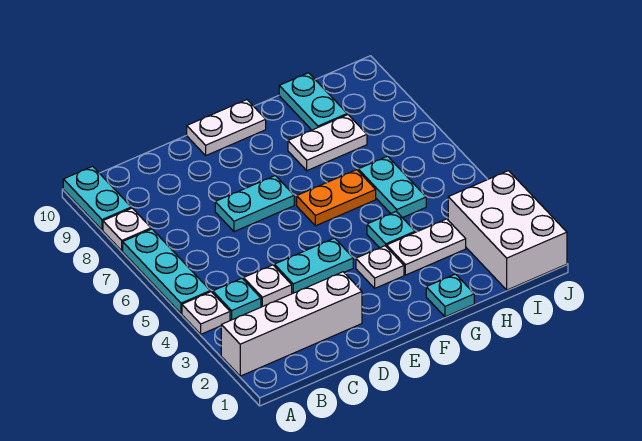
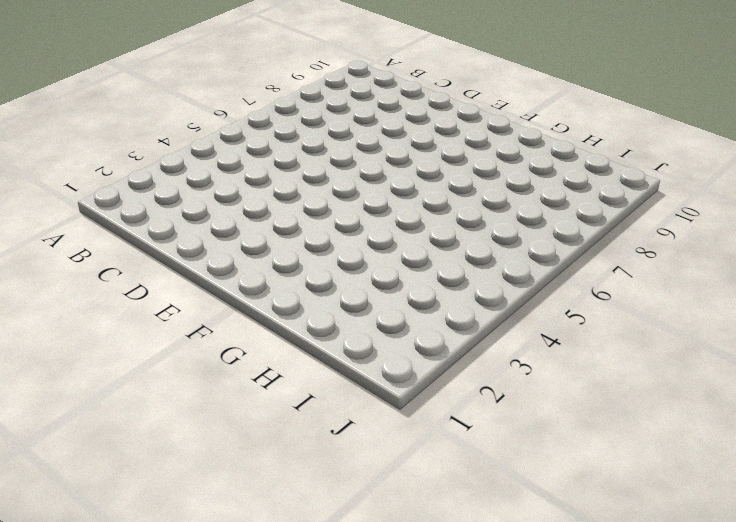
none -> white 1x4 brick [221,272,362,376]
none -> white 1x1 plate [182,292,230,334]
none -> cyan 1x3 plate [123,229,210,313]

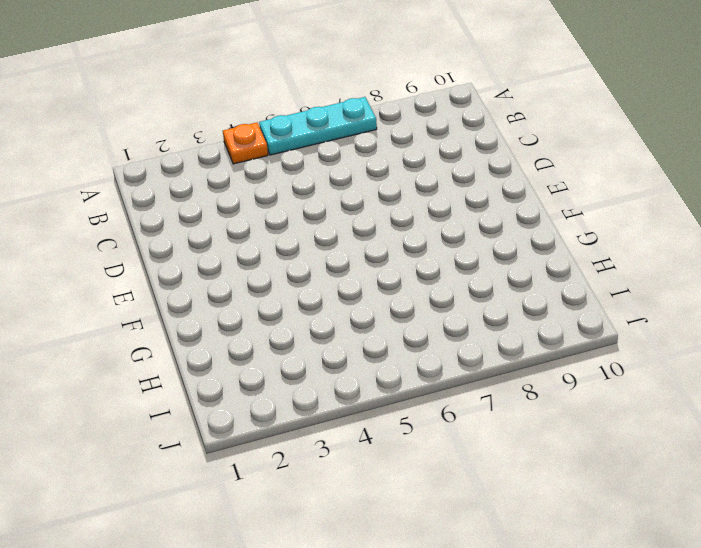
orange 1x1 plate [223,123,268,164] -> white 1x1 plate [182,292,230,334]
none -> white 1x4 brick [221,272,362,376]
none -> white 1x1 plate [103,208,151,251]
none -> cyan 1x2 plate [63,166,131,230]

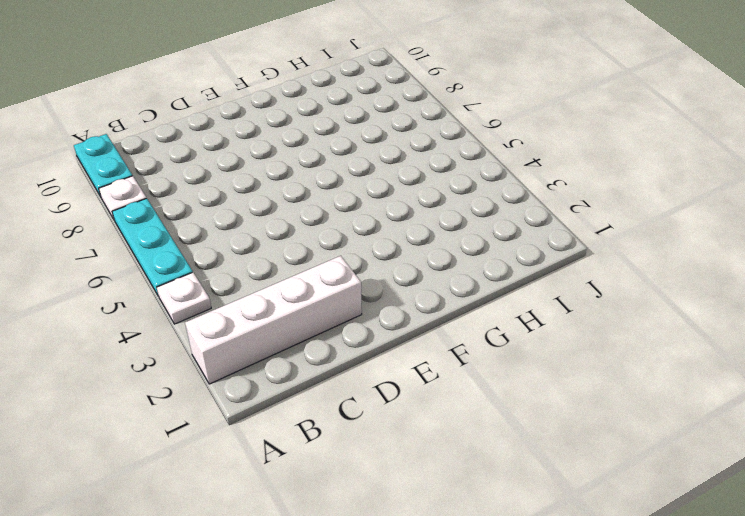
none -> cyan 1x1 plate [213,278,261,320]
none -> white 1x1 plate [244,265,292,307]
none -> cyan 1x2 plate [274,238,353,294]

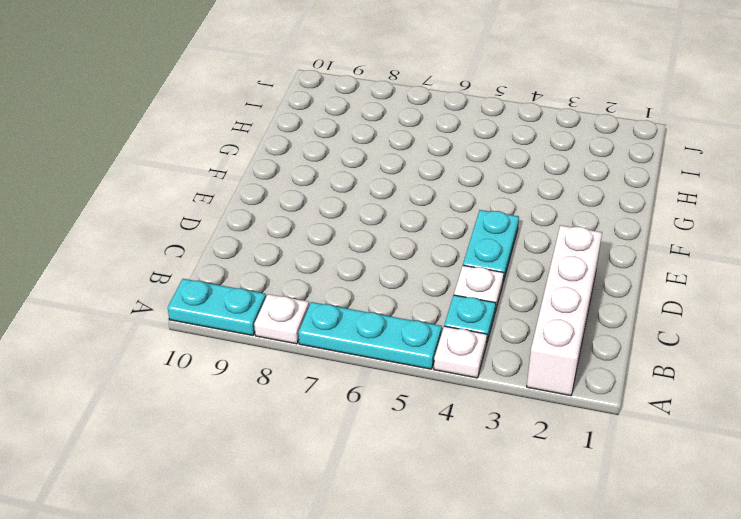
none -> cyan 1x2 plate [215,176,294,232]
none -> white 1x2 plate [187,100,266,155]
none -> white 1x1 plate [356,246,404,288]

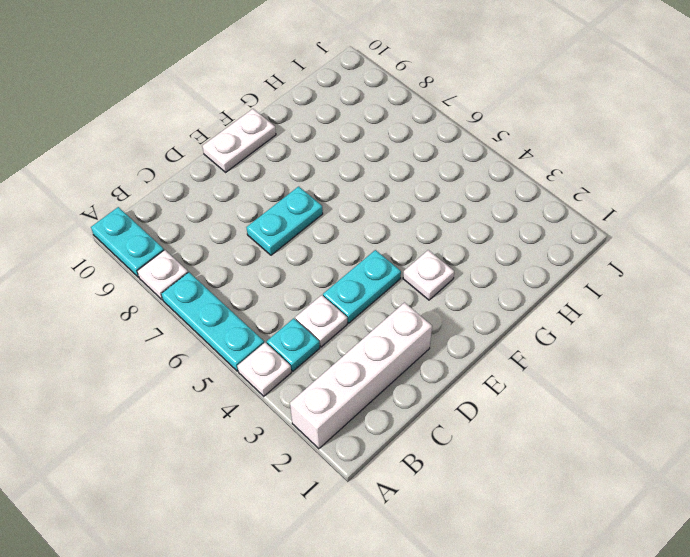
none -> orange 1x2 plate [297,170,376,226]
none -> cyan 1x1 plate [426,274,474,317]
none -> white 1x2 plate [387,219,466,275]

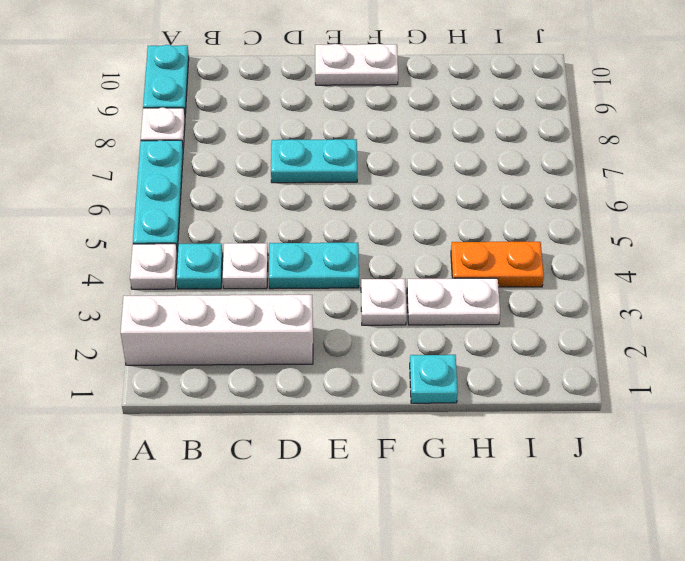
orange 1x2 plate [451,242,544,287] -> orange 1x2 plate moved to [297,170,376,226]
none -> cyan 1x1 plate [367,212,415,248]
none -> white 1x2 plate [288,115,367,171]
none -> cyan 1x2 plate [358,156,426,218]

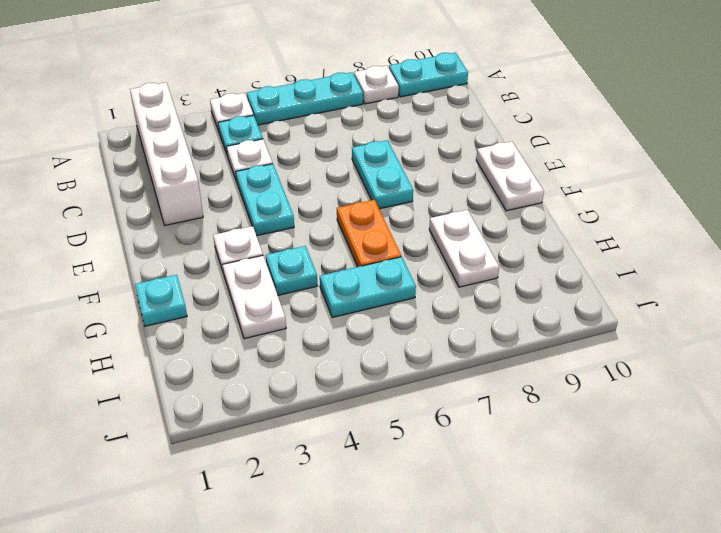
none -> cyan 1x2 plate [279,73,347,130]
none -> white 2x3 brick [448,171,567,290]

